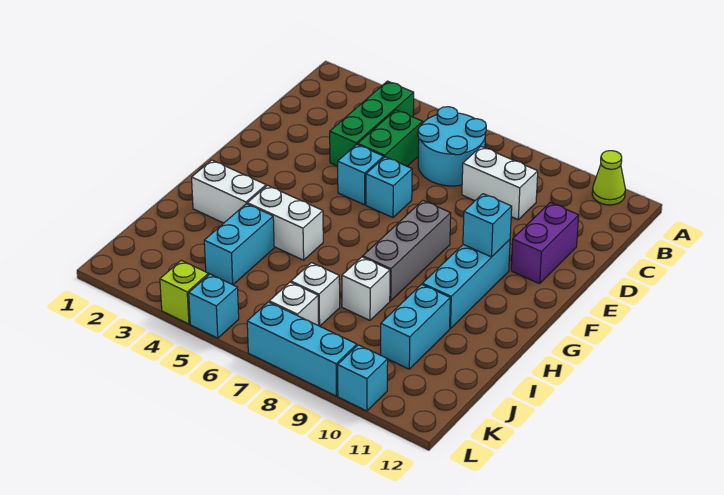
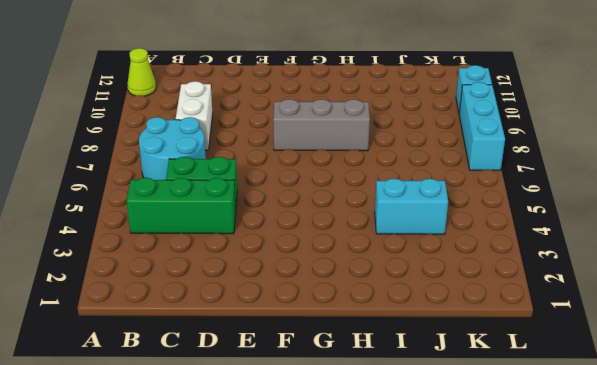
none -> purple 1x2 brick [511,203,579,284]
none -> cyan 1x1 brick [338,144,384,205]
none -> cyan 1x1 brick [366,157,412,218]

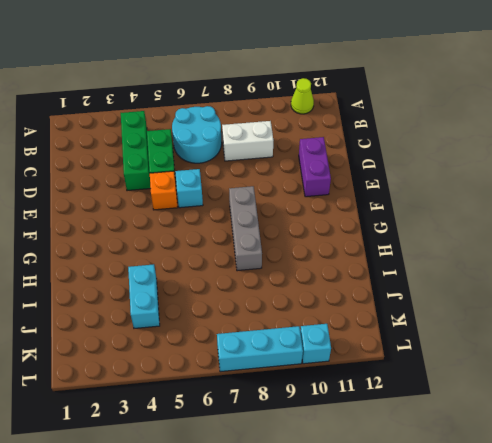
orange 1x1 brick [150,171,178,210] -> cyan 1x1 brick [338,144,384,205]
none -> cyan 1x3 brick [422,240,510,328]
none -> white 1x2 brick [192,160,266,223]
none -> white 1x2 brick [247,185,323,260]

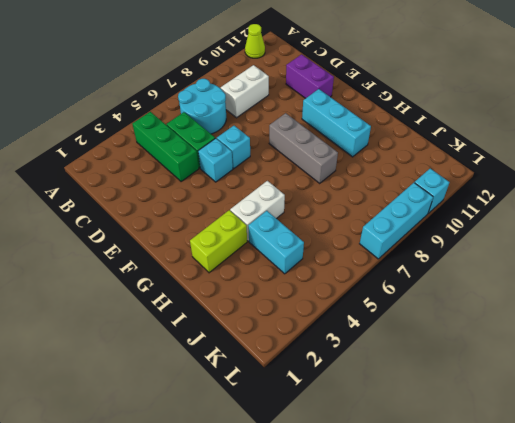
lime 1x2 brick [190,210,247,273] -> white 1x2 brick [192,160,266,223]
none -> white 1x1 brick [342,257,390,320]
none -> cyan 1x2 brick [381,284,450,369]
none -> white 1x1 brick [291,263,340,326]

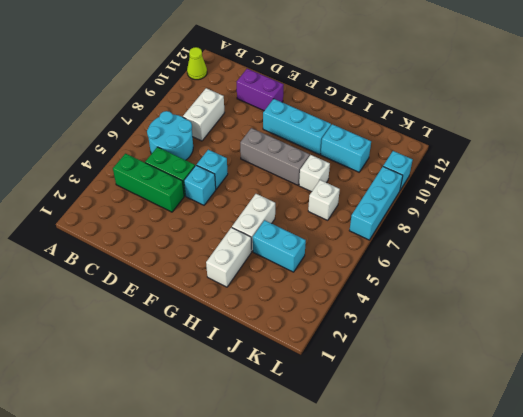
none -> white 1x1 brick [269,282,319,326]
none -> lime 1x1 brick [160,260,209,324]
none -> cyan 1x1 brick [189,274,239,338]

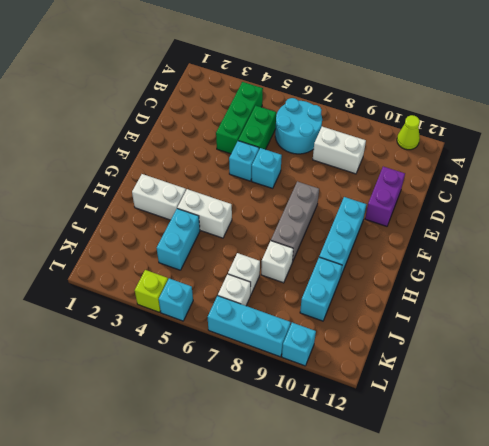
none -> cyan 1x1 brick [463,194,512,257]

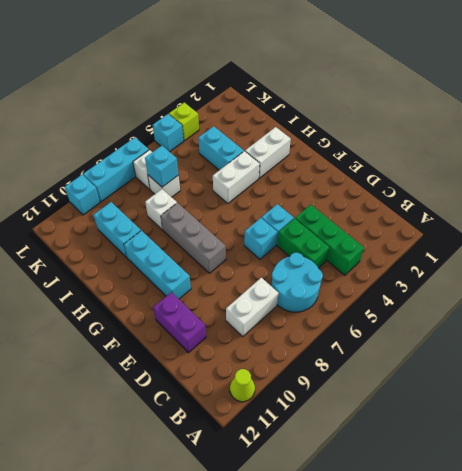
cyan 1x1 brick [145,146,179,187] -> cyan 1x1 brick moved to [463,194,512,257]

